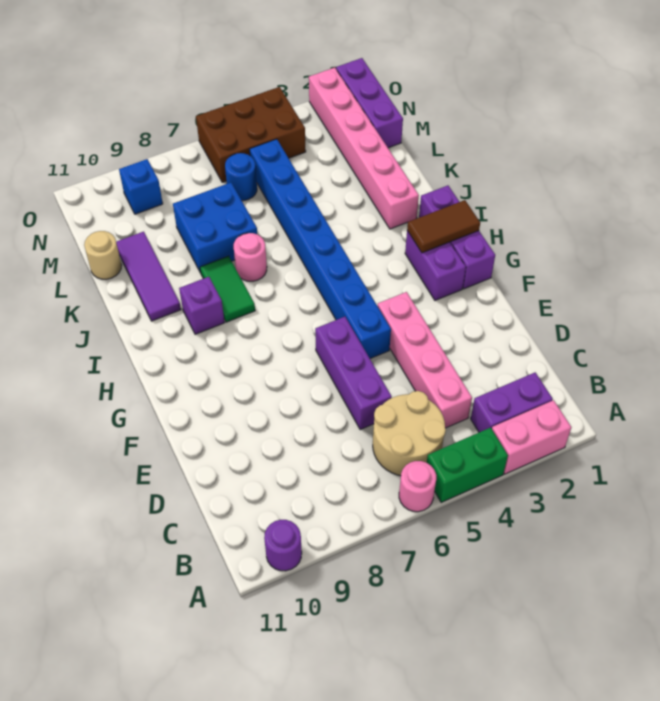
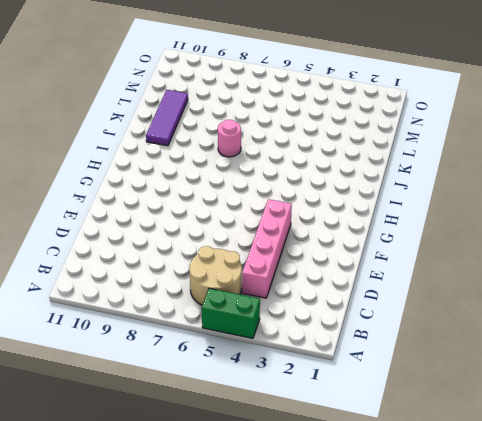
none -> pink 1x2 brick [492,400,571,474]
none -> pink 1x1 round brick [399,461,436,512]
none -> purple 1x1 round brick [264,520,302,571]

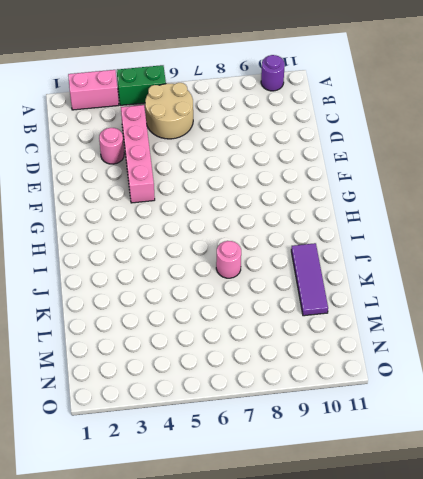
pink 1x1 round brick [99,128,124,164] -> pink 1x1 round brick moved to [399,461,436,512]
none -> purple 1x2 brick [471,372,553,432]
none -> purple 1x3 brick [315,317,392,430]
none -> blue 1x8 brick [249,139,391,359]

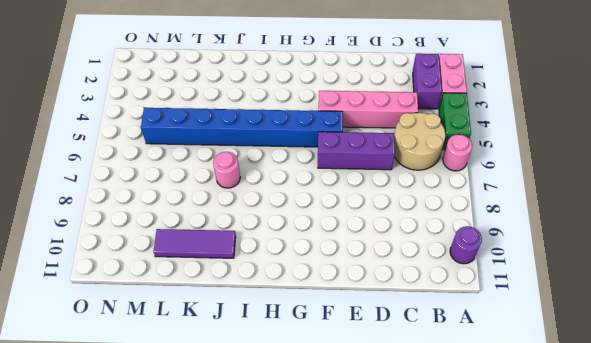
none -> purple 1x3 brick [419,185,495,289]
none -> purple 1x2 brick [405,231,466,300]
none -> green 1x2 tile [200,256,255,322]

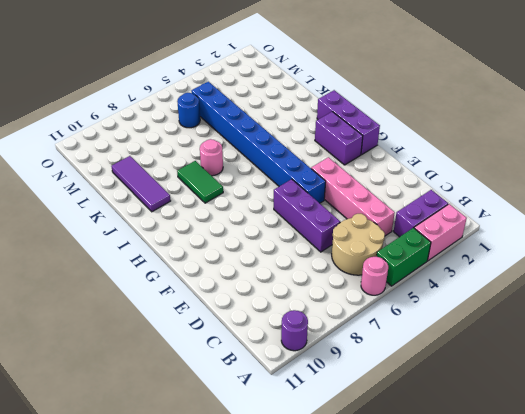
none -> purple 1x1 brick [179,277,225,334]
none -> pink 1x6 brick [309,68,419,229]
none -> blue 2x2 brick [173,183,257,273]

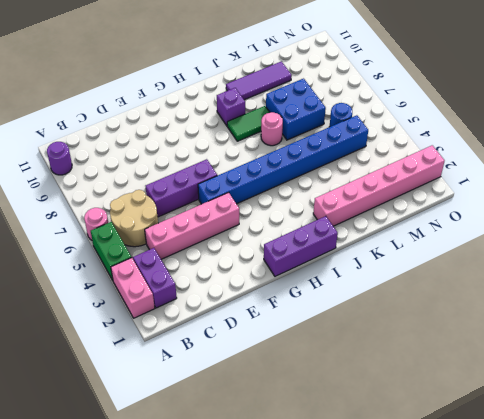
none -> purple 1x2 brick [405,231,466,300]
none -> tan 1x1 round brick [84,231,122,279]
none -> purple 1x3 brick [336,58,403,148]

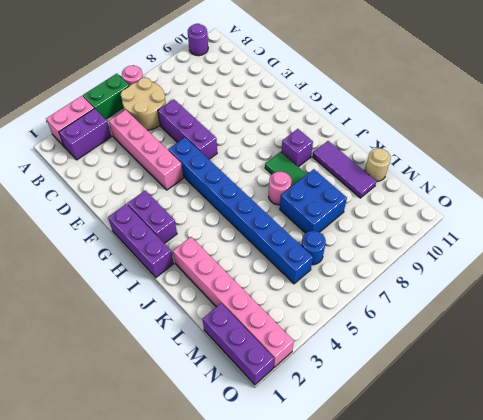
none -> brown 2x3 brick [196,87,306,182]
none -> blue 1x1 brick [119,159,163,214]
none -> brown 1x2 tile [407,200,480,253]

